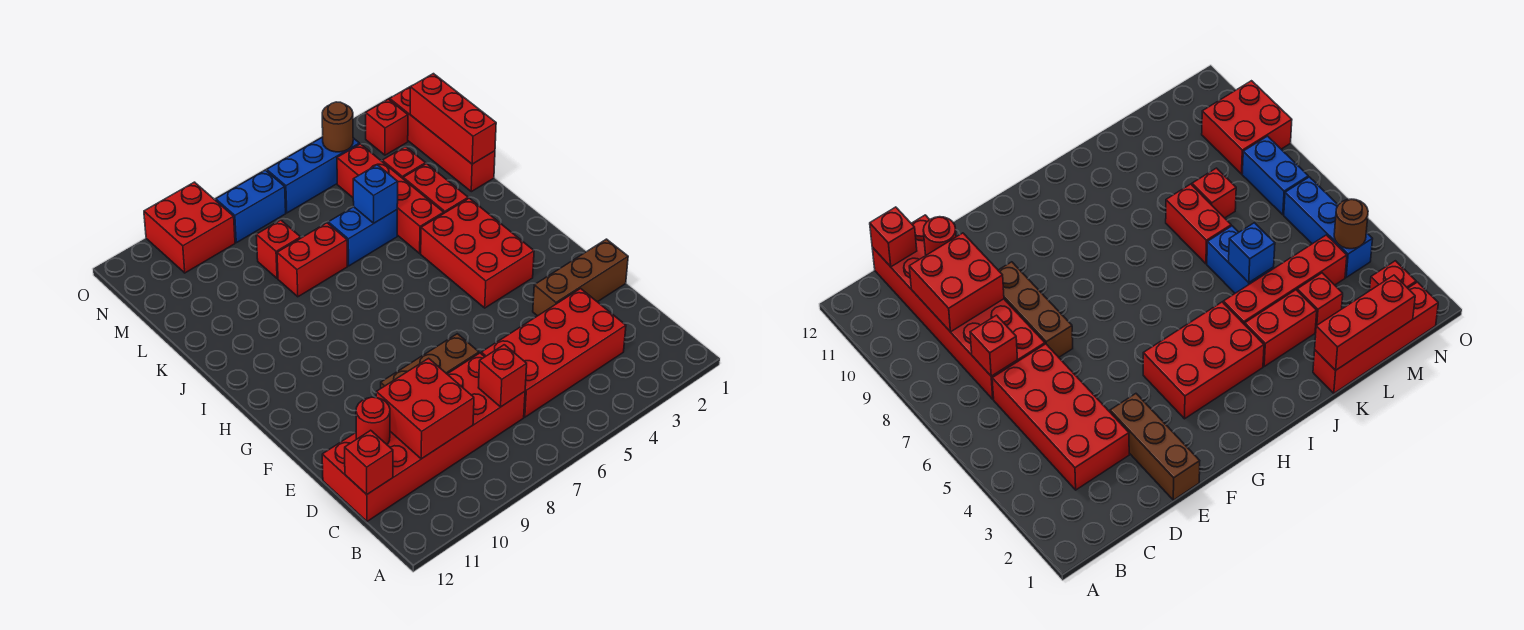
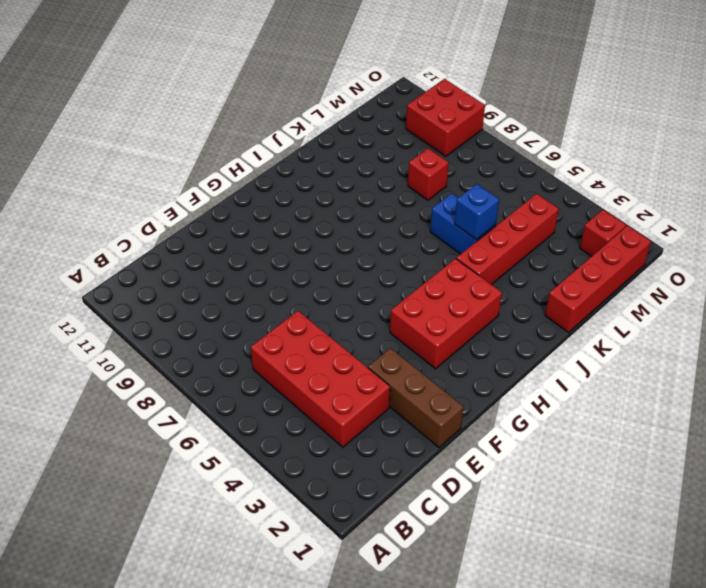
none -> red 2x6 brick [322,353,525,521]
none -> brown 1x3 brick [381,334,479,388]
none -> red 1x2 brick [403,163,468,213]

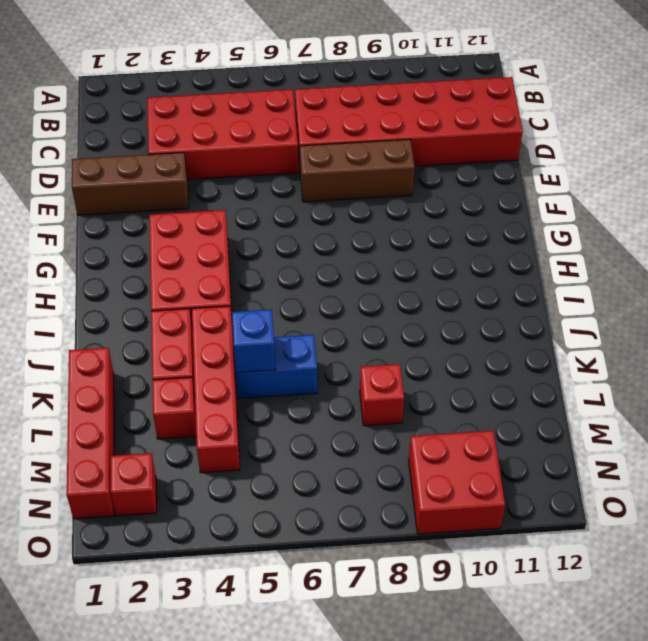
none -> red 1x2 brick [277,223,347,297]
none -> blue 1x3 brick [267,137,359,213]
none -> blue 1x2 brick [216,170,286,243]

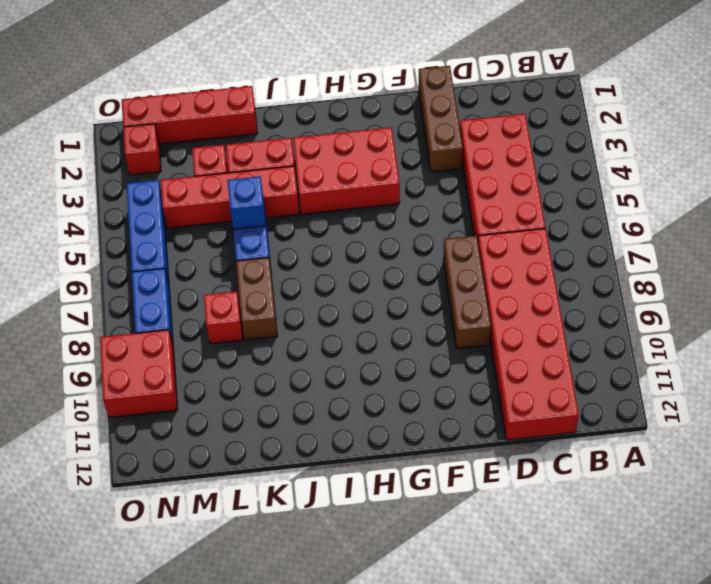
brown 1x2 brick [236,257,277,340] -> red 1x2 brick [277,223,347,297]
none -> red 1x1 brick [478,345,527,407]
none -> red 2x2 brick [376,358,474,459]
none -> red 1x1 brick [345,430,393,494]

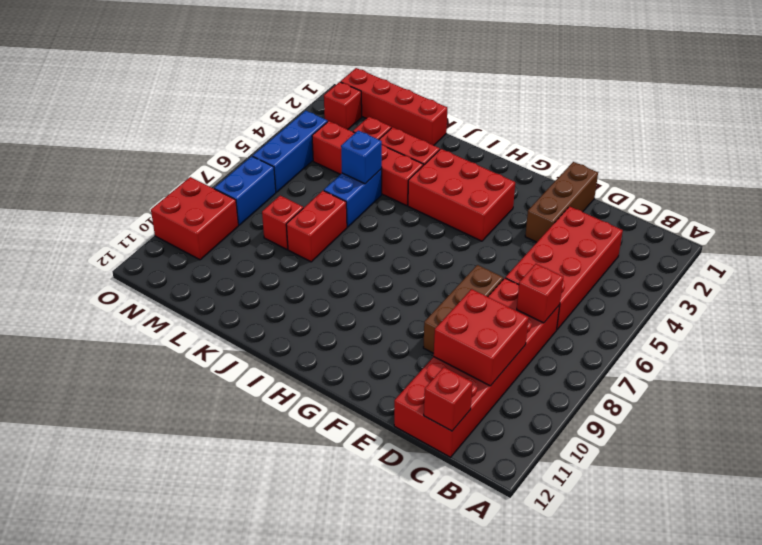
none -> red 1x1 round brick [356,397,390,444]
none -> red 1x3 brick [410,74,496,164]
none -> brown 1x1 round brick [322,102,353,152]

